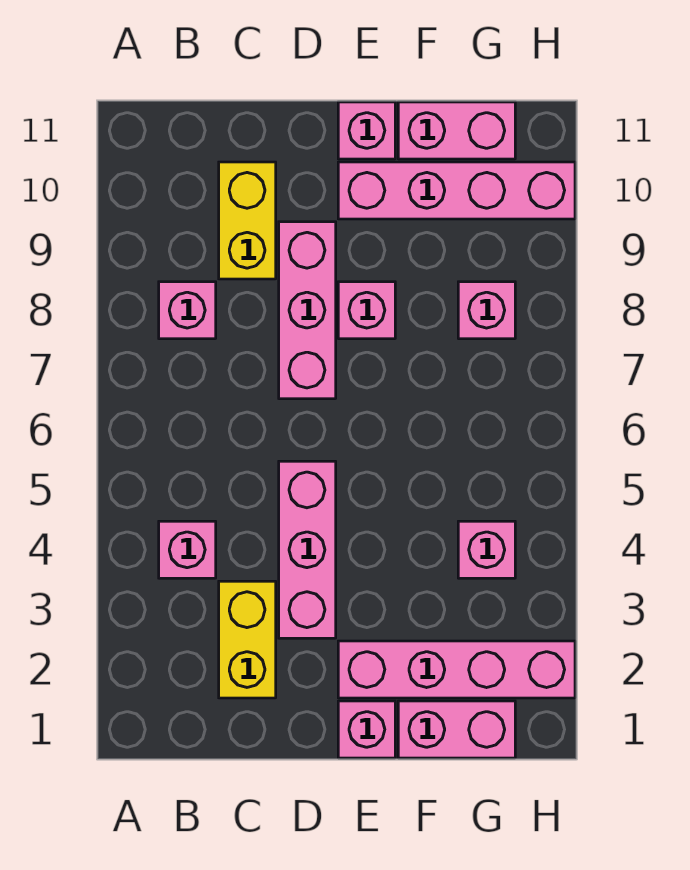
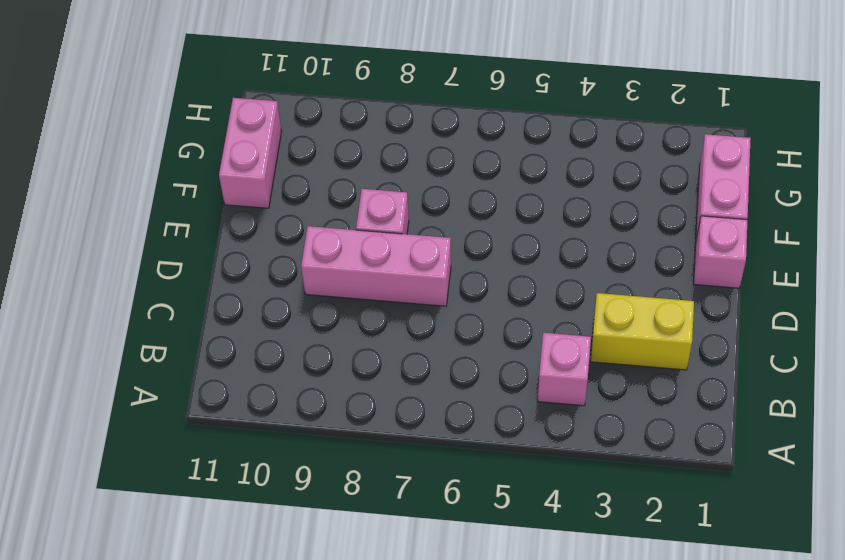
none -> pink 1x1 brick [159,282,216,339]
none -> yellow 1x2 brick [219,162,276,279]
none -> pink 1x3 brick [279,461,336,638]

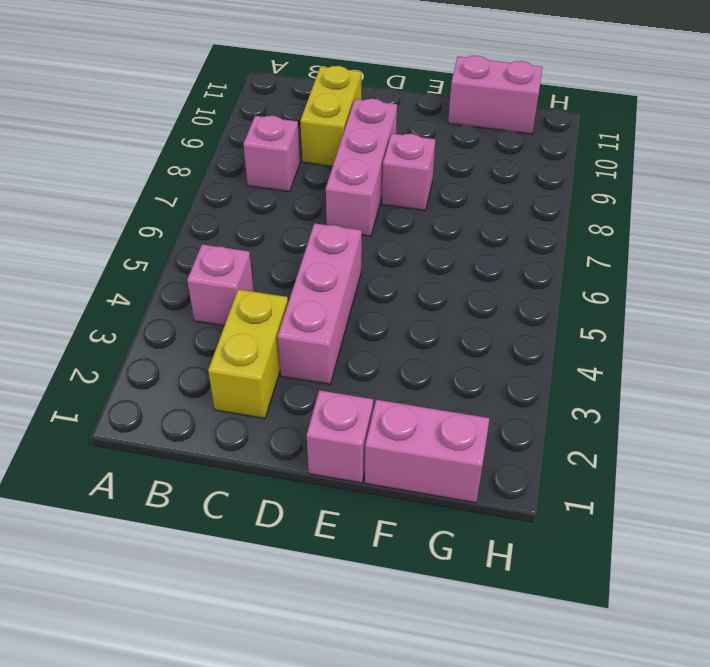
none -> pink 1x4 brick [338,641,575,698]
none -> pink 1x4 brick [338,162,575,219]
none -> pink 1x1 brick [338,102,395,159]

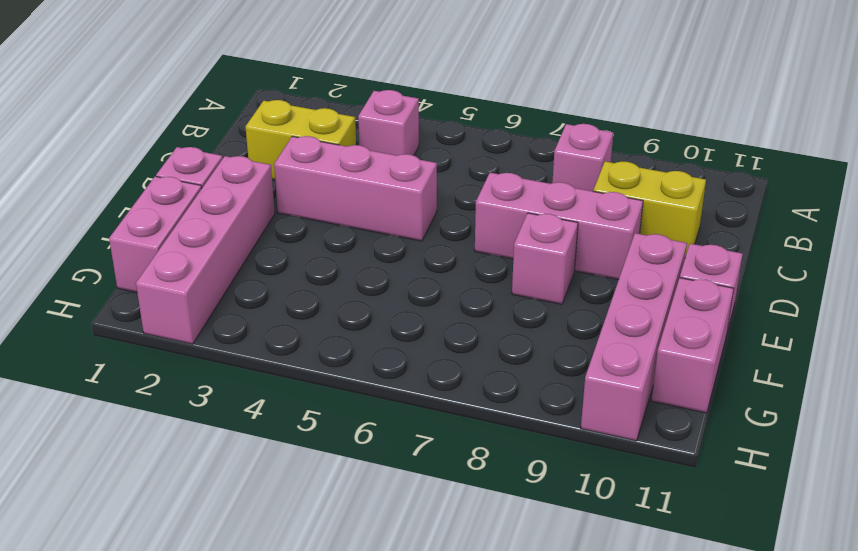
none -> pink 1x1 brick [458,521,515,578]
none -> pink 1x1 brick [458,282,515,339]

